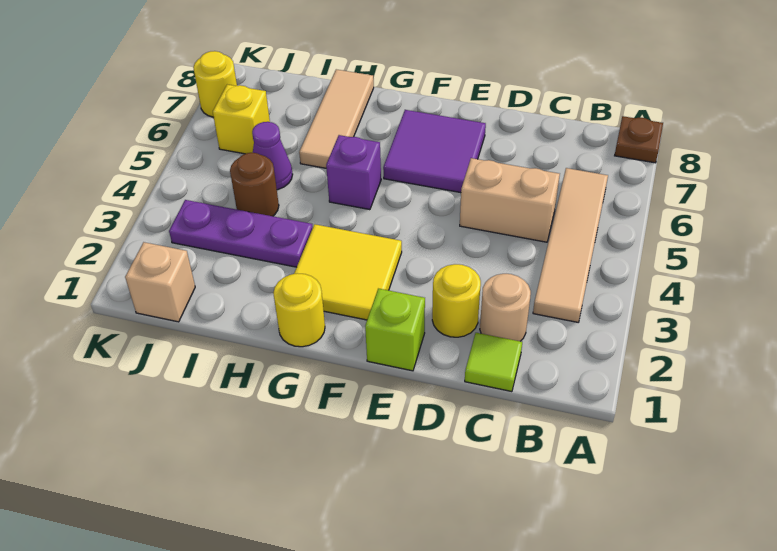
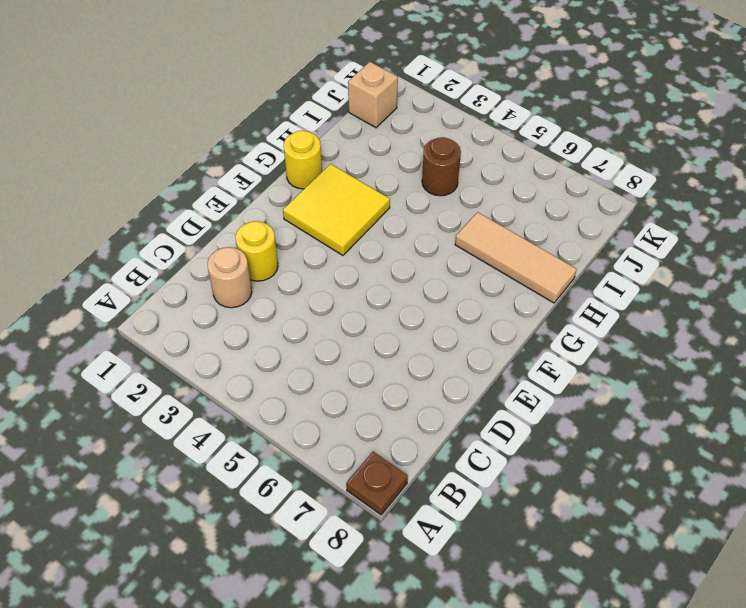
none -> tan 1x4 tile [533,168,608,322]
none -> lime 1x1 tile [465,333,522,392]
none -> tan 1x2 brick [460,158,560,242]

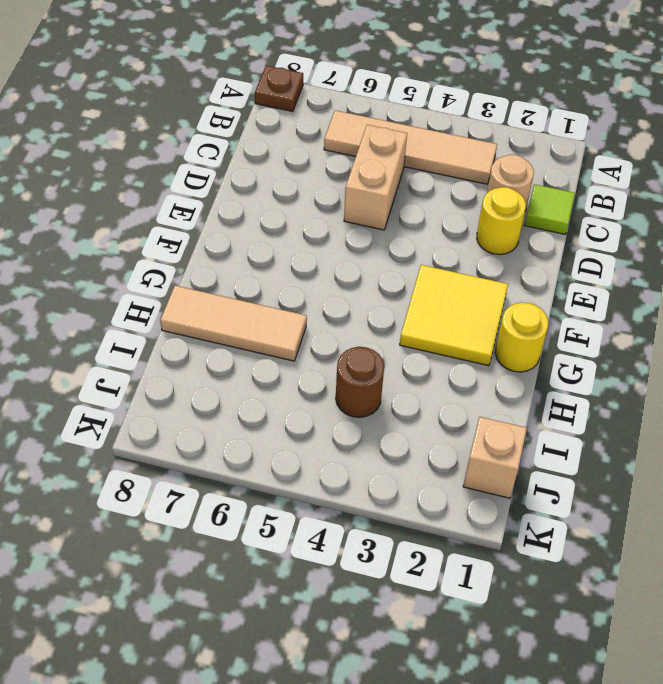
none -> lime 1x1 brick [365,289,425,371]
none -> purple 2x2 tile [383,110,486,193]
none -> purple 1x1 brick [326,135,381,210]

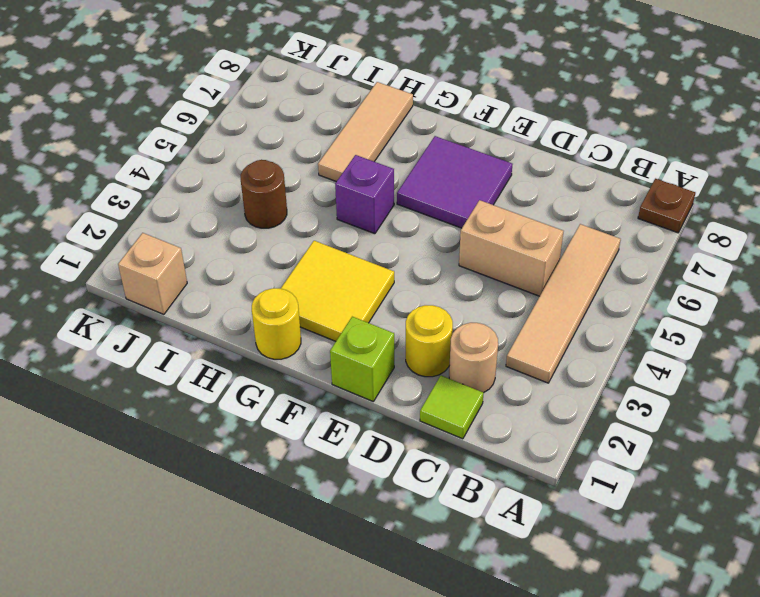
none -> purple 1x3 plate [169,200,313,267]
none -> purple 1x1 cone [252,122,293,190]
none -> yellow 1x1 brick [213,85,270,154]

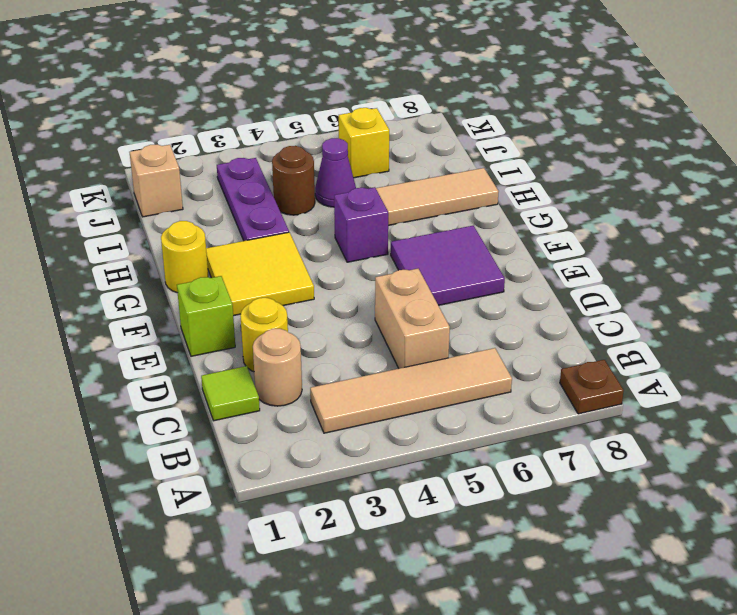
none -> yellow 1x1 round brick [193,51,237,117]

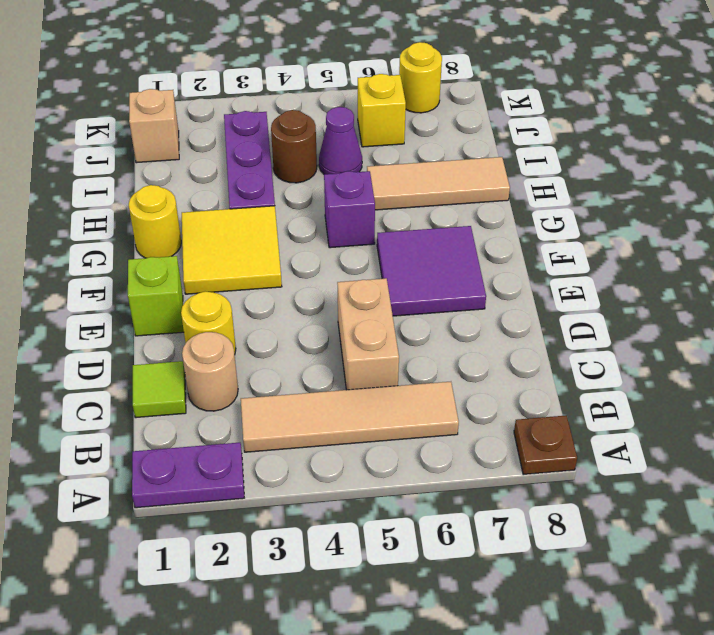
purple 1x2 plate [132,443,244,508] -> none

